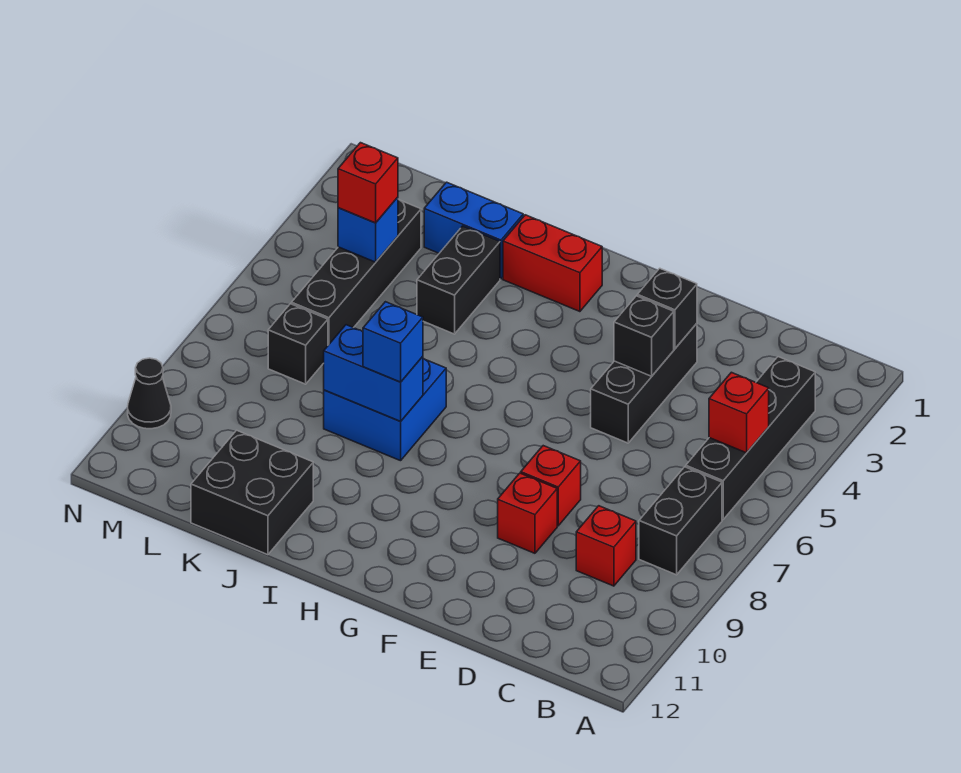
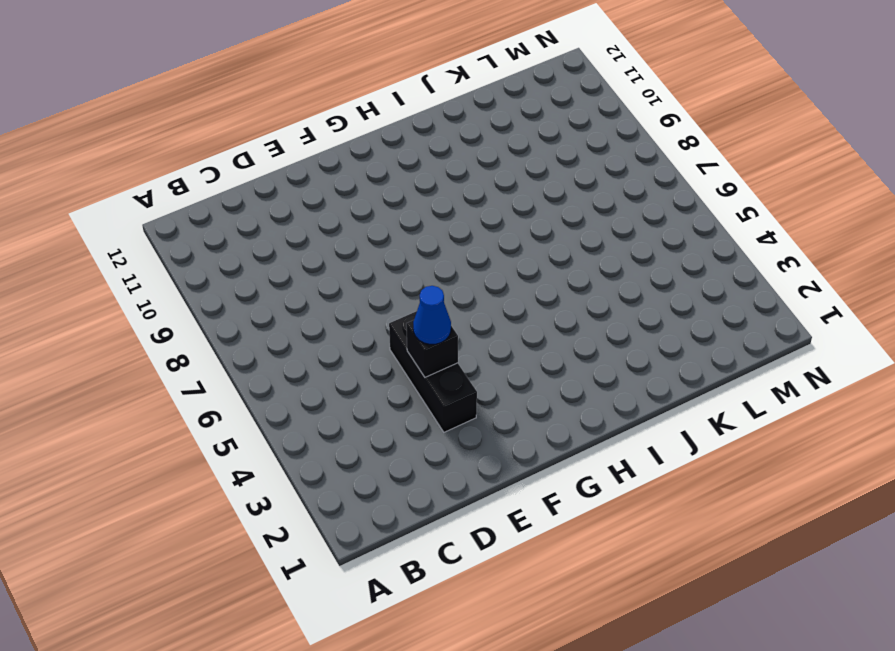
blue 1x1 cone [413,286,451,344] -> none
none -> black 1x4 brick [686,357,815,520]
none -> black 1x2 brick [639,467,722,575]
none -> red 1x1 brick [576,506,636,586]

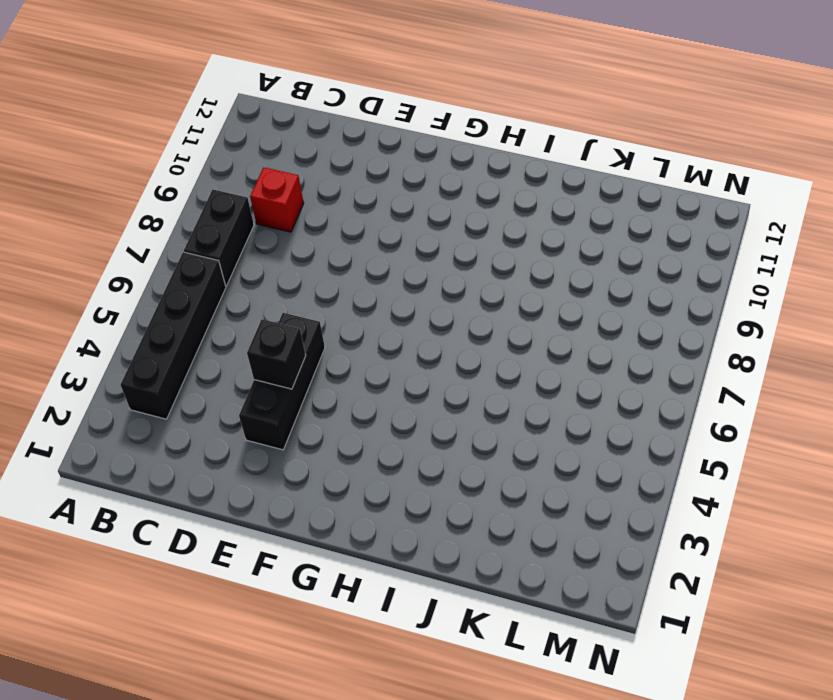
none -> red 1x1 brick [521,446,581,526]
none -> red 1x1 brick [498,473,557,553]
none -> red 1x2 brick [503,215,602,312]

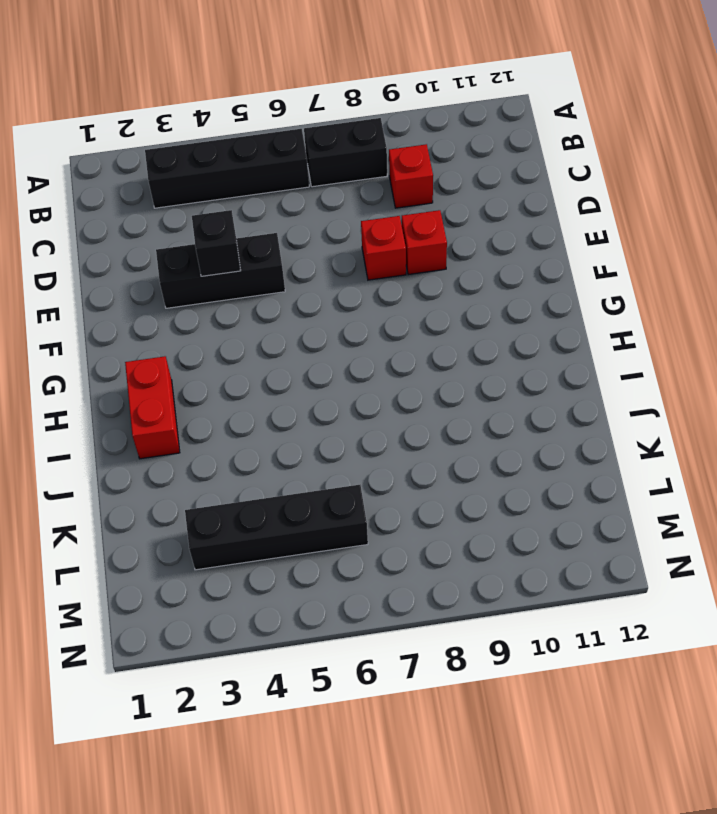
none -> blue 2x2 brick [324,358,446,461]
none -> blue 1x2 brick [424,182,523,279]
none -> black 1x2 brick [417,226,500,334]

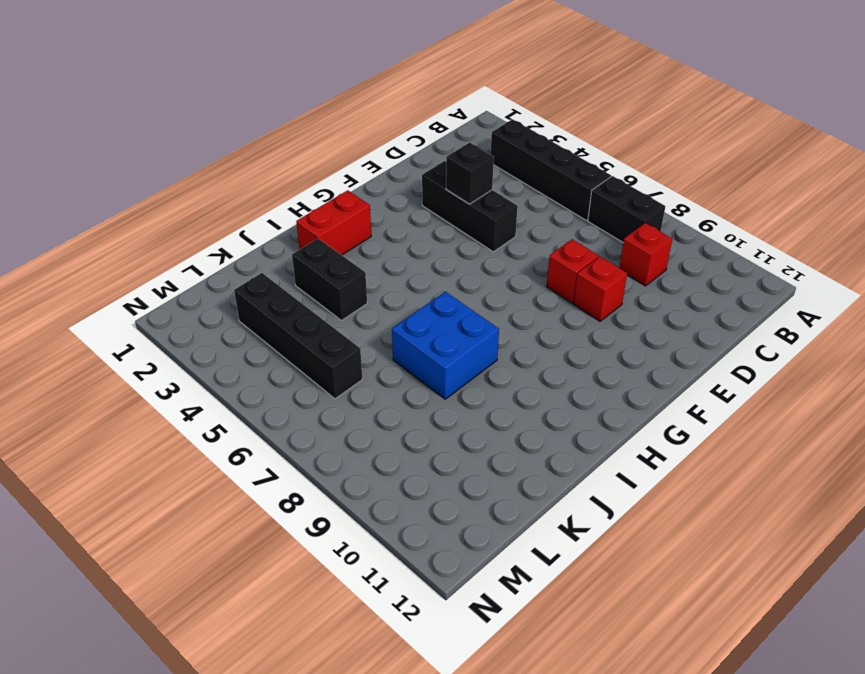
none -> blue 1x2 brick [424,182,523,279]
none -> black 2x2 brick [191,430,313,555]
none -> black 1x1 brick [268,304,328,384]

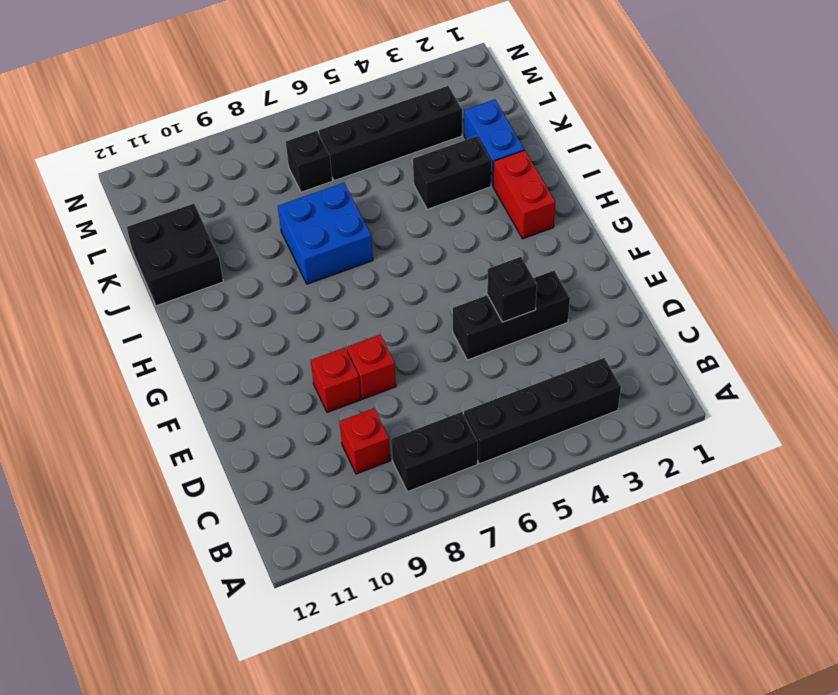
none -> black 1x1 cone [128,358,171,429]
none -> red 1x1 brick [709,372,769,453]
none -> black 1x1 brick [637,268,697,349]

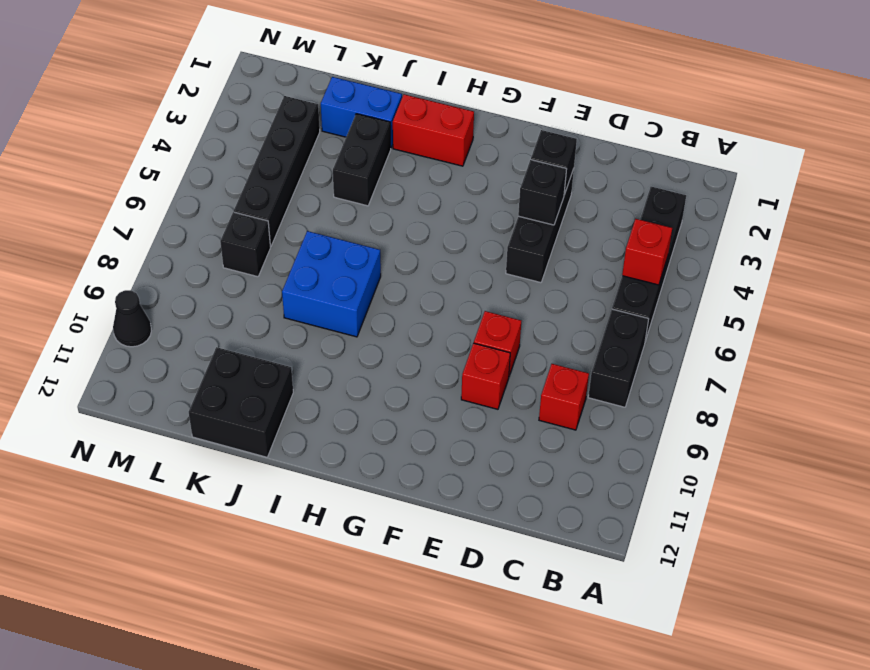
none -> blue 1x2 brick [324,325,423,421]
none -> blue 1x1 brick [338,197,398,262]
none -> blue 1x1 brick [363,302,423,382]

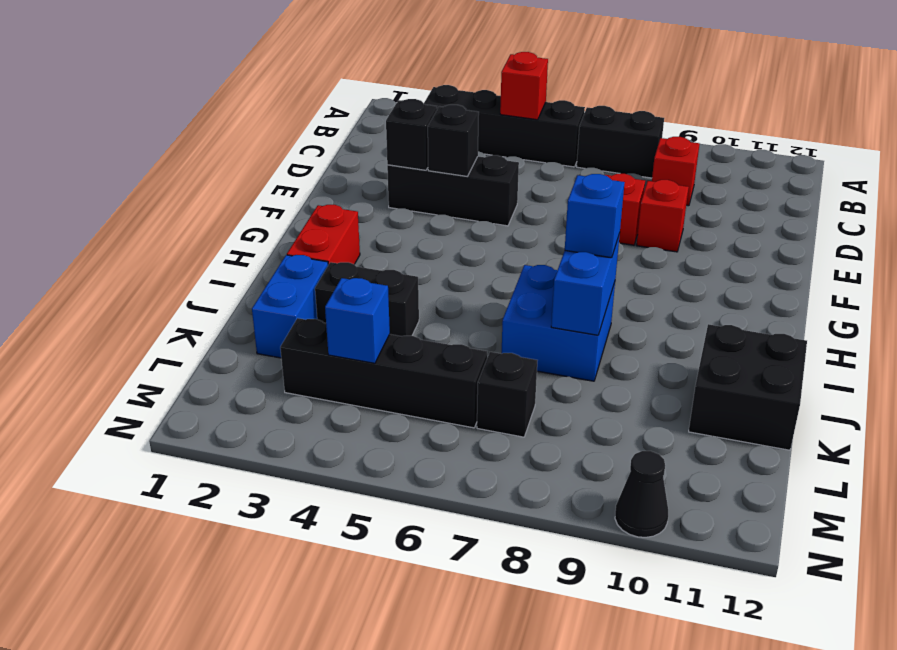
none -> red 1x1 brick [338,143,398,223]

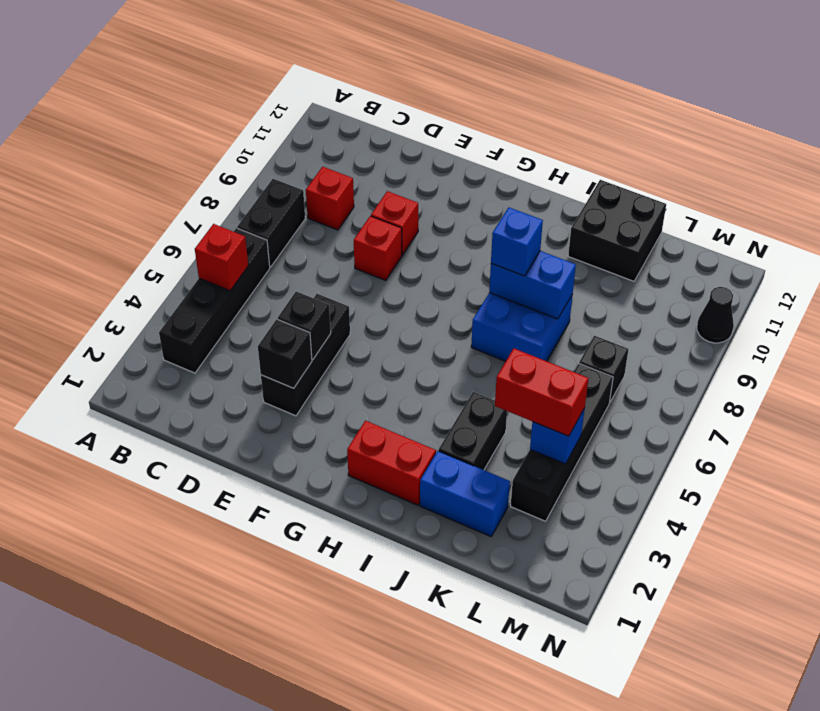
red 1x2 brick [495,349,589,436] -> red 1x1 brick [338,143,398,223]

